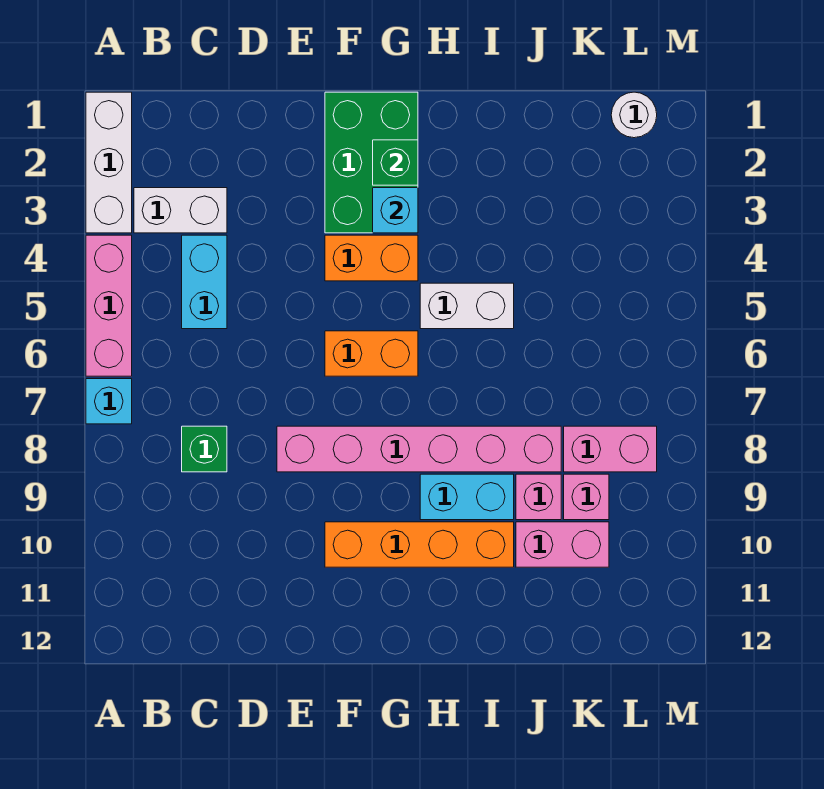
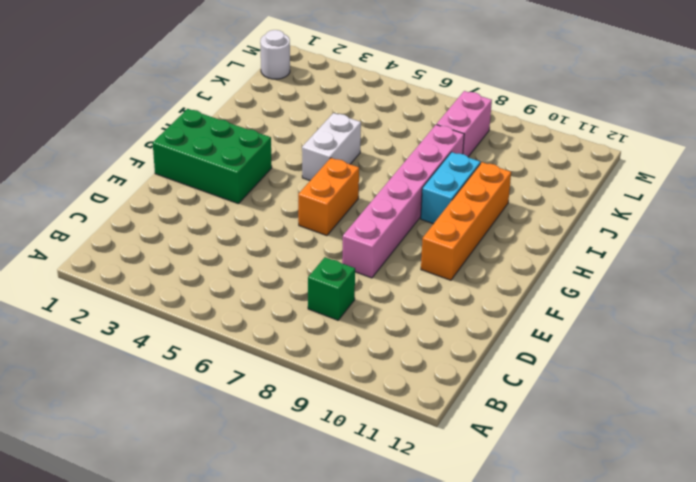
none -> white 1x3 brick [86,92,132,233]
none -> pink 1x3 brick [86,235,132,376]
none -> cyan 1x1 brick [86,379,132,424]

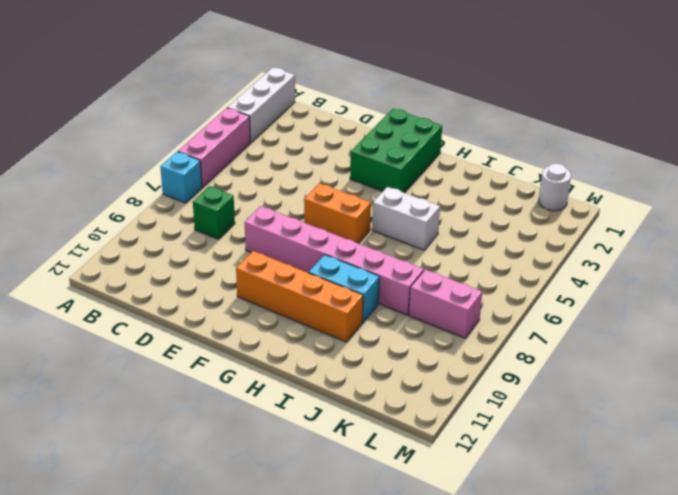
none -> white 1x2 brick [134,188,227,233]
none -> cyan 1x2 brick [182,235,227,329]
none -> orange 1x2 brick [325,235,418,281]

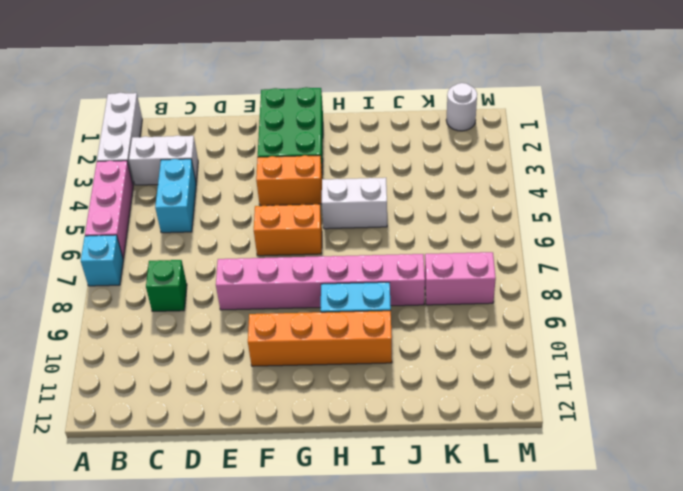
none -> pink 1x1 brick [516,474,561,520]
none -> pink 1x2 brick [516,522,609,567]
none -> pink 1x1 brick [564,474,609,520]

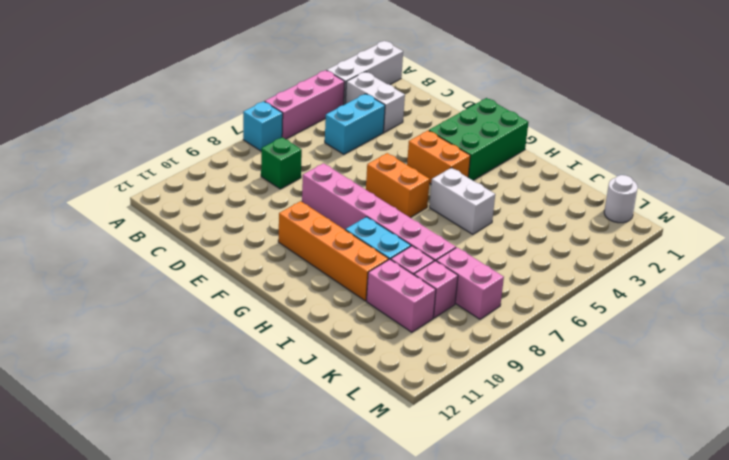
none -> green 1x1 brick [373,140,418,185]
none -> cyan 1x1 brick [373,188,418,233]

